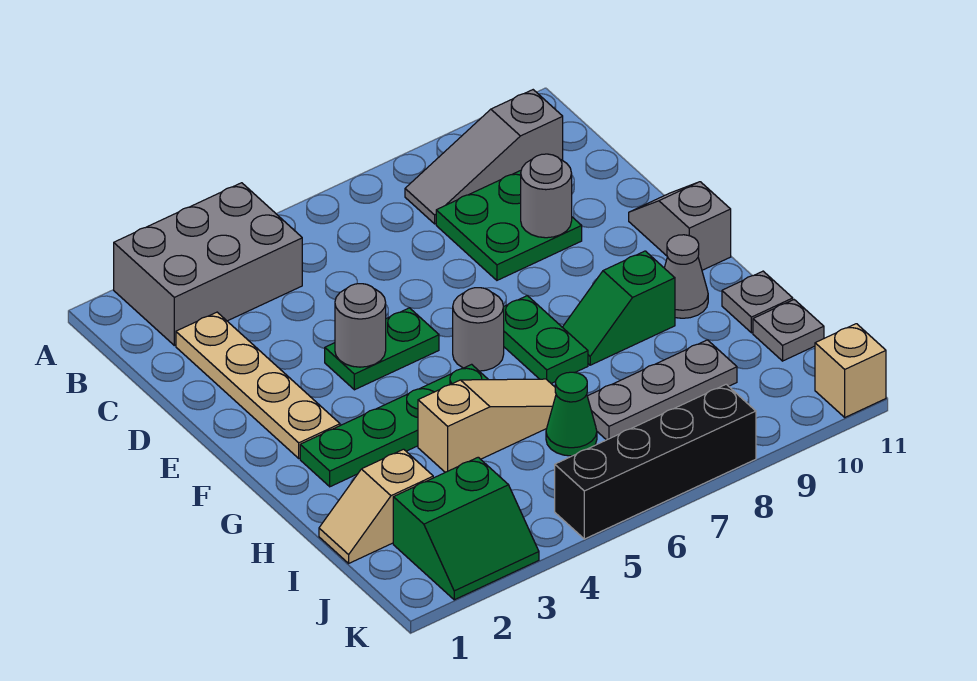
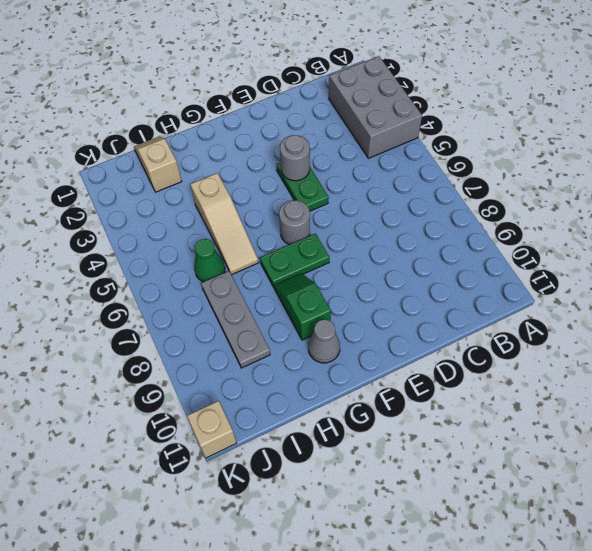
none -> grey 1x3 slope [405,90,563,224]
none -> tan 1x4 plate [176,312,340,458]
none -> green 2x2 plate [436,170,582,280]

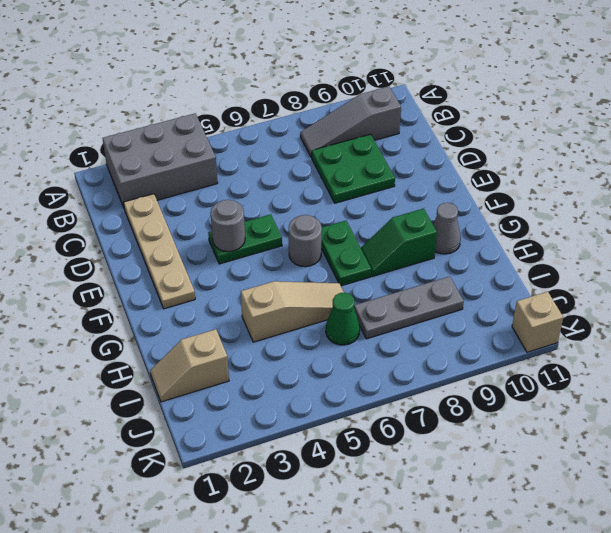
none -> grey 1x2 slope [629,182,731,270]
none -> green 1x4 plate [300,364,488,487]
none -> grey 1x1 plate [722,271,793,333]

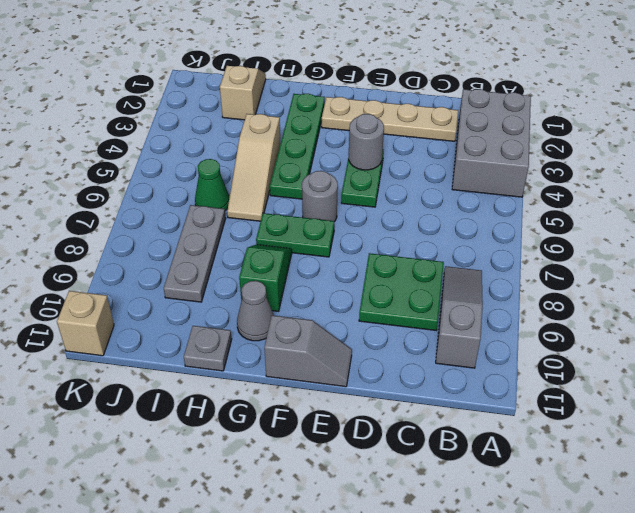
none -> grey 1x1 plate [753,300,824,361]
none -> green 2x2 slope [393,457,539,600]
none -> black 1x4 brick [555,384,756,539]

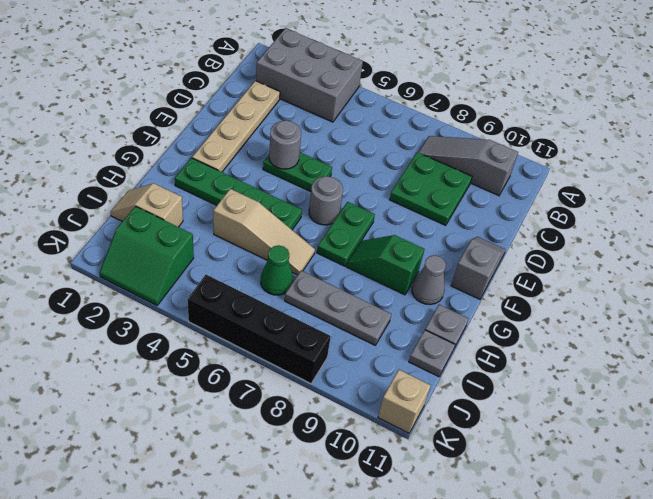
none -> grey 1x1 round brick [521,154,572,238]

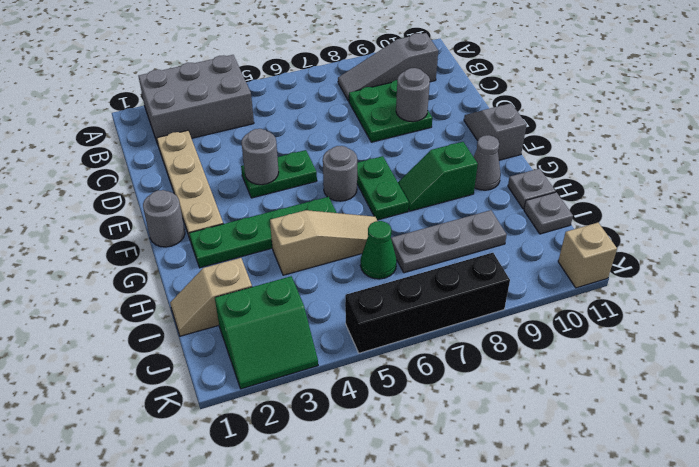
grey 1x1 round brick [143,190,185,247] -> none

